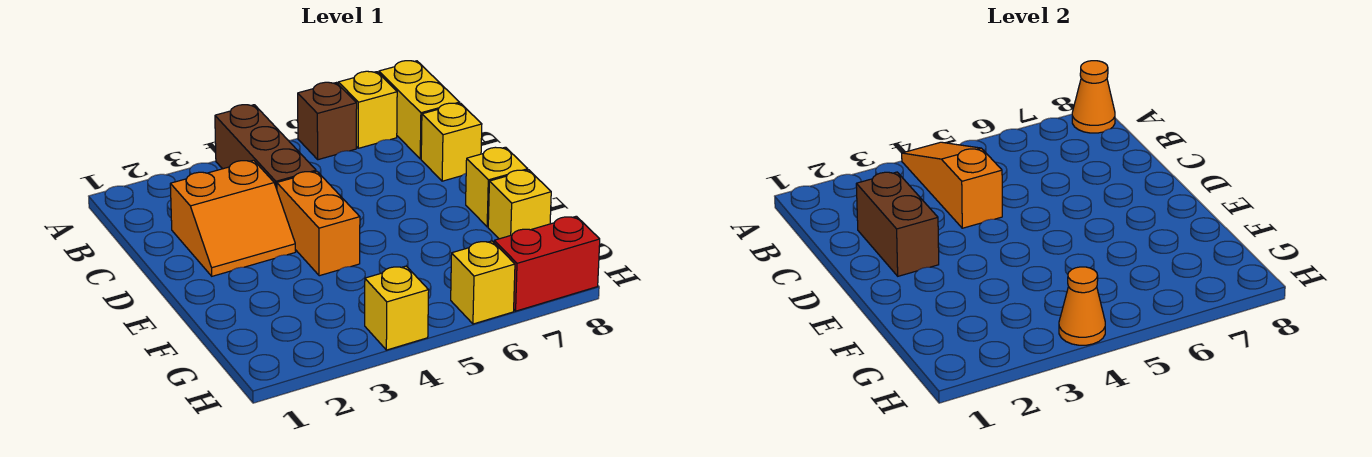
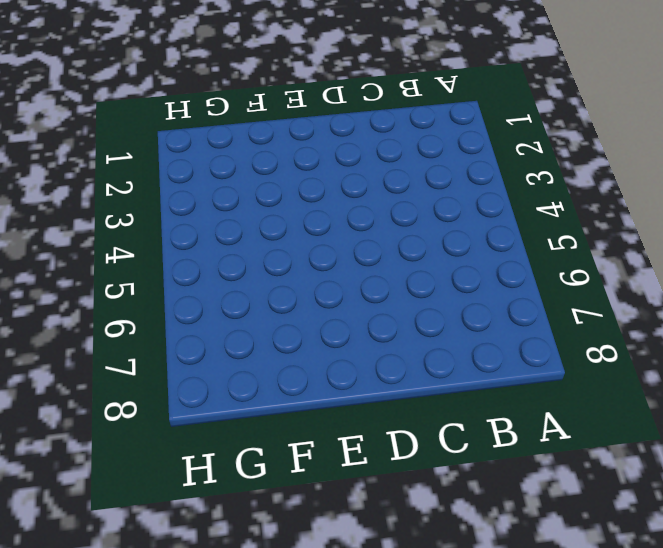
none -> brown 1x3 brick [215,105,316,189]
none -> brown 1x1 brick [298,82,357,160]
none -> yellow 1x1 brick [338,71,397,148]

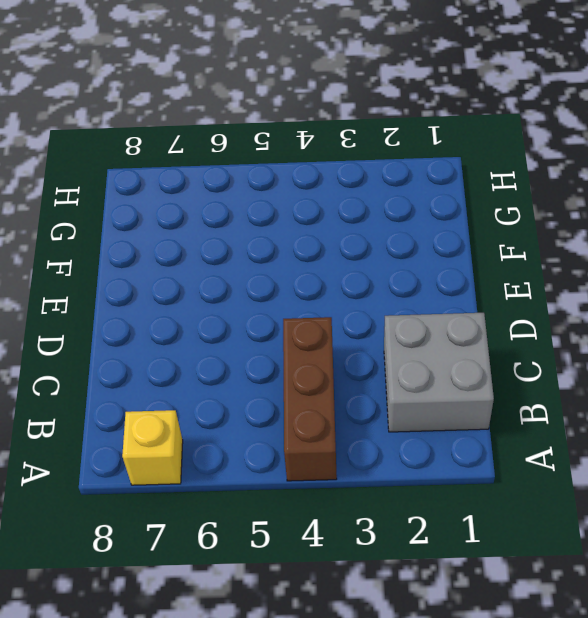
grey 2x2 brick [384,313,494,432] -> orange 2x2 slope [170,160,296,276]
none -> brown 1x1 brick [298,82,357,160]
none -> yellow 1x2 brick [379,61,459,159]
none -> yellow 1x1 brick [421,103,482,181]

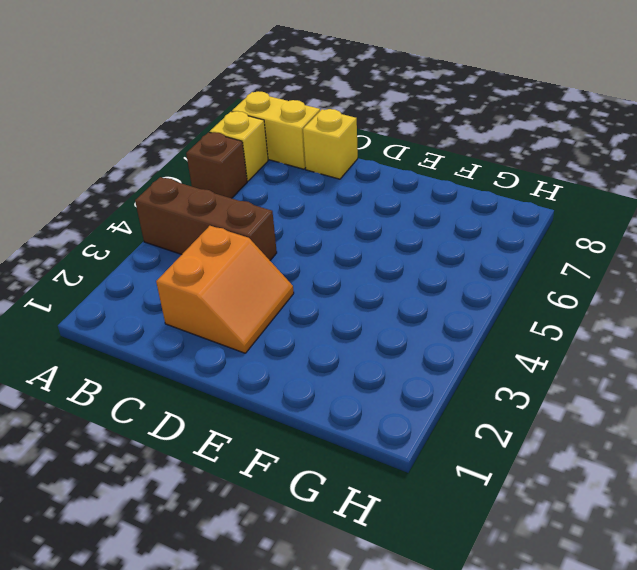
none -> orange 1x2 brick [277,171,360,276]
none -> yellow 1x1 brick [466,147,528,227]
none -> yellow 1x1 brick [488,170,551,239]

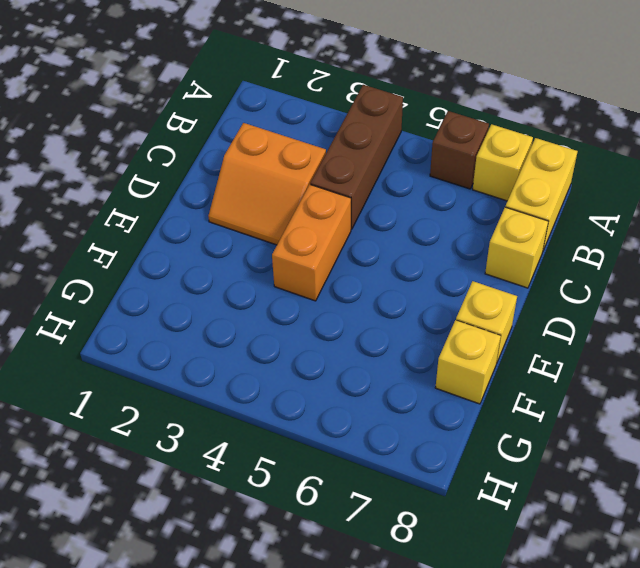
none -> yellow 1x1 brick [365,266,429,350]
none -> yellow 1x1 brick [451,241,515,324]
none -> red 1x2 brick [494,216,600,311]

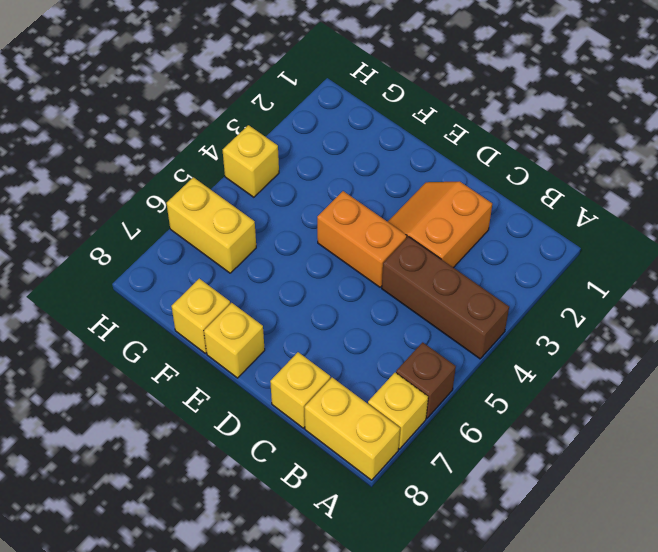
yellow 1x2 brick [166,177,256,273] -> yellow 1x1 brick [451,241,515,324]
none -> red 1x2 brick [494,216,600,311]
none -> orange 1x3 slope [902,142,1002,228]
none -> orange 1x1 cone [1072,61,1115,133]

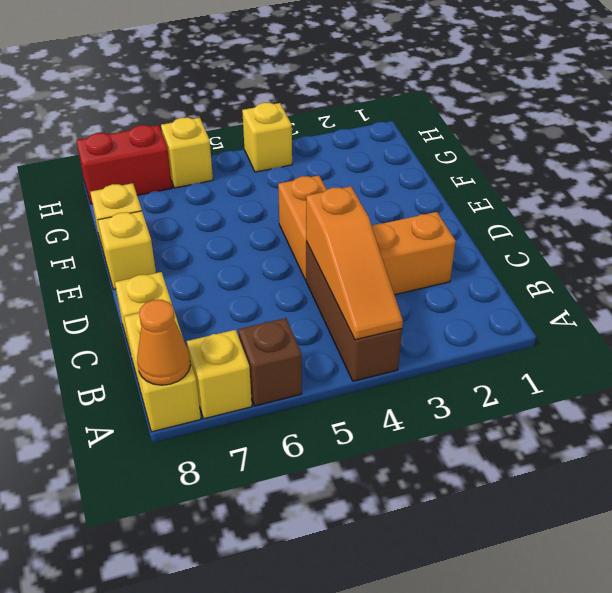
none -> brown 1x2 brick [856,172,939,276]
none -> orange 1x1 cone [1059,267,1105,345]

